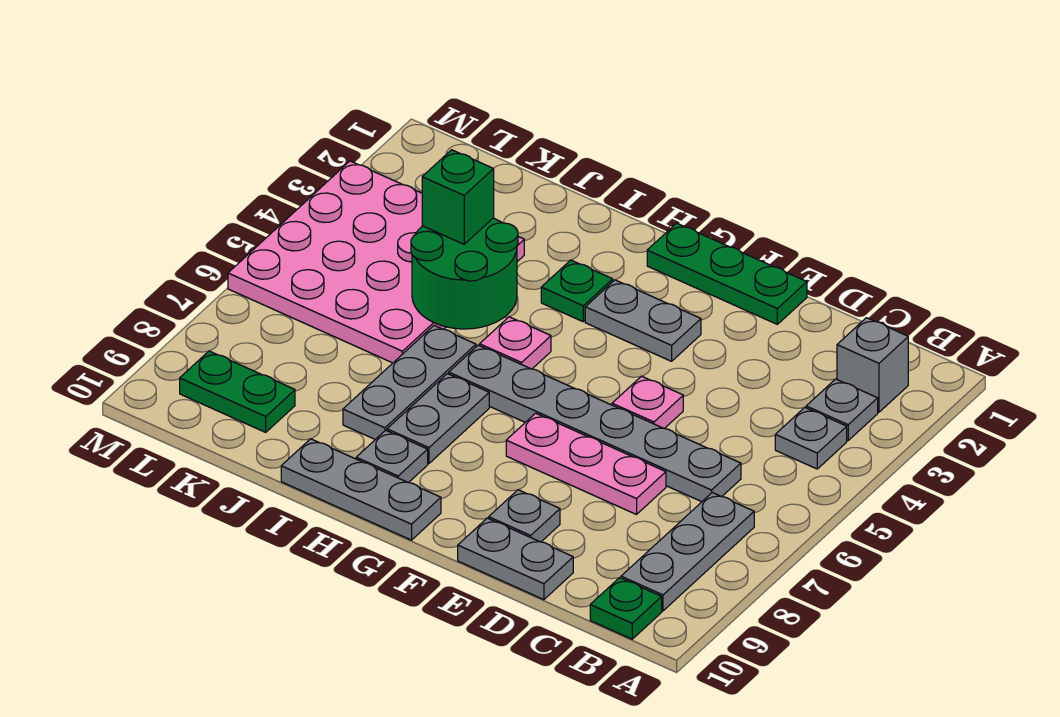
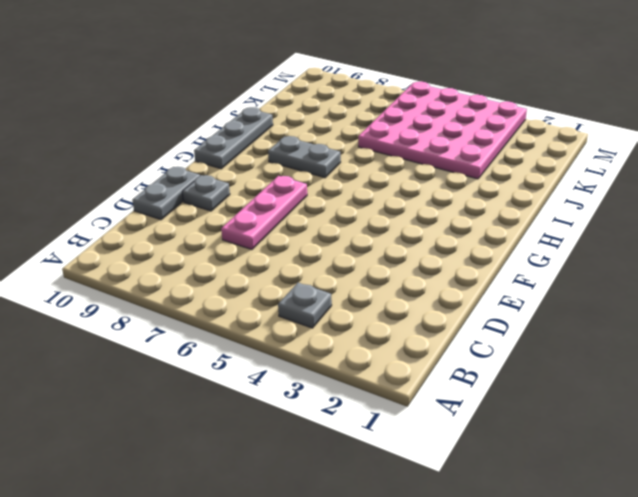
none -> grey 1x1 brick [837,318,908,412]
none -> grey 1x1 plate [806,379,878,441]
none -> grey 1x3 plate [621,493,754,611]

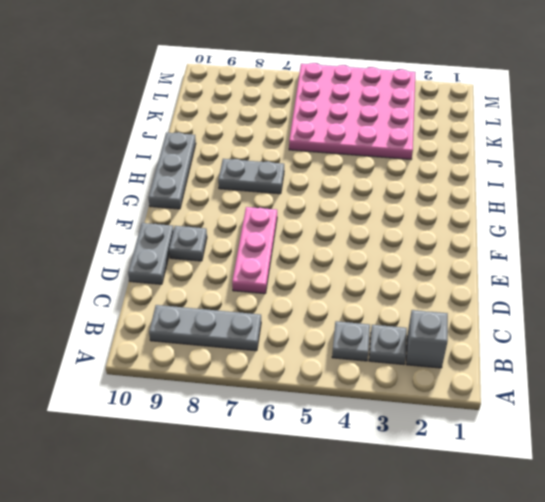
none -> green 1x1 plate [590,578,662,639]
none -> grey 1x6 plate [449,345,741,502]
none -> green 1x3 plate [647,223,807,324]

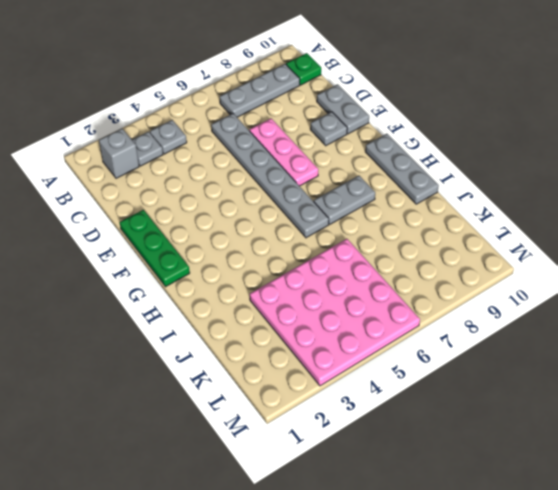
none -> pink 1x1 plate [612,376,683,429]
none -> grey 1x2 plate [585,280,701,361]
none -> green 1x1 plate [541,260,613,322]

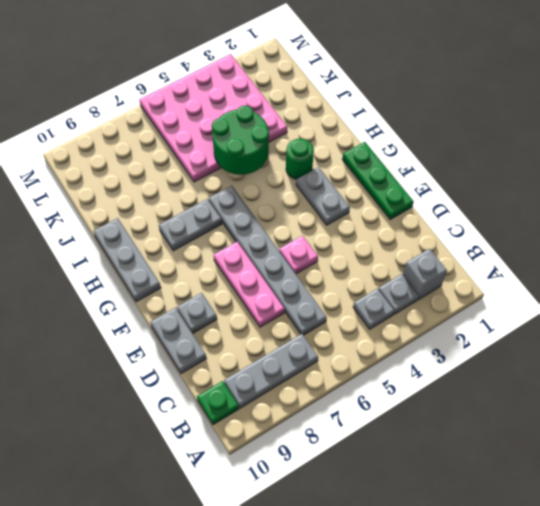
green 1x1 round brick [286,139,314,179] -> green 1x1 plate [541,260,613,322]
none -> pink 1x1 plate [480,317,551,369]
none -> grey 1x1 plate [356,430,428,483]
none -> grey 1x3 plate [343,326,476,439]

